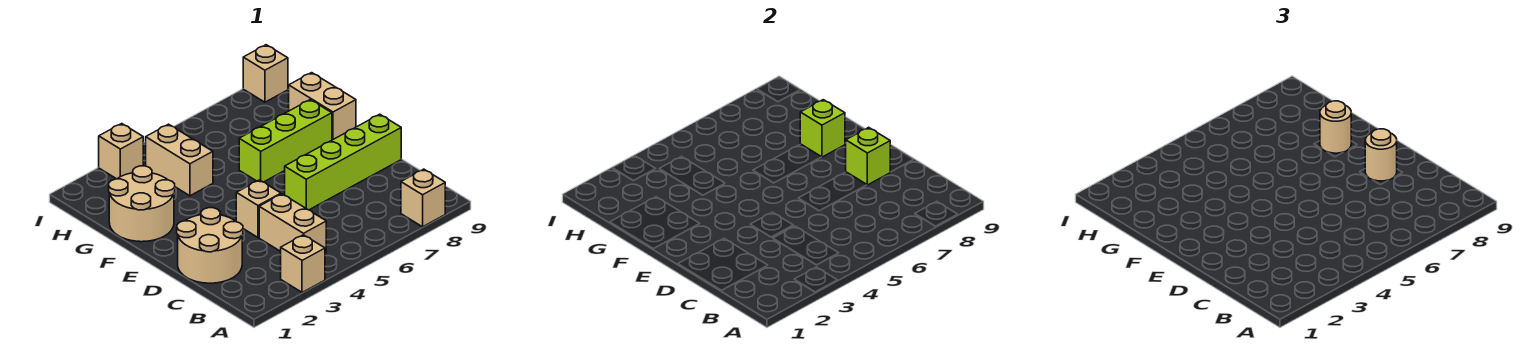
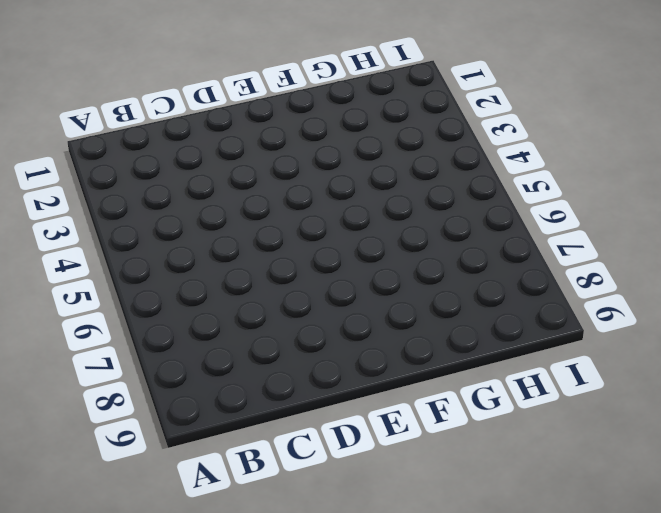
none -> tan 1x1 brick [281,235,325,292]
none -> tan 1x1 brick [401,169,445,227]
none -> tan 1x2 brick [259,194,326,254]

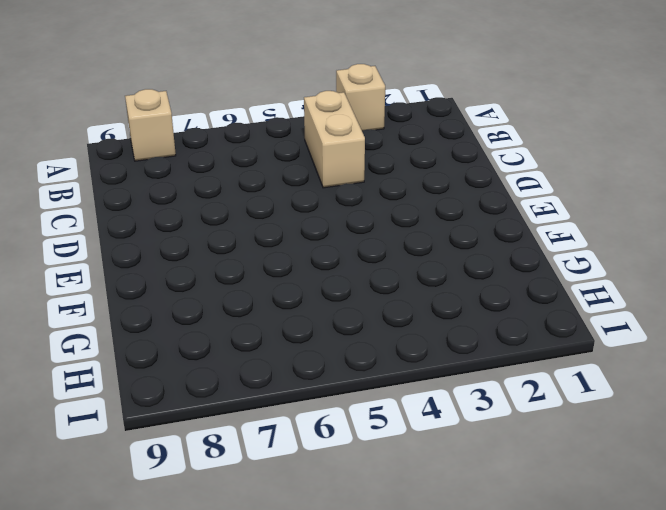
none -> tan 2x2 round brick [177,208,243,283]
none -> tan 1x1 brick [236,180,281,238]
none -> lime 1x4 brick [285,114,401,210]

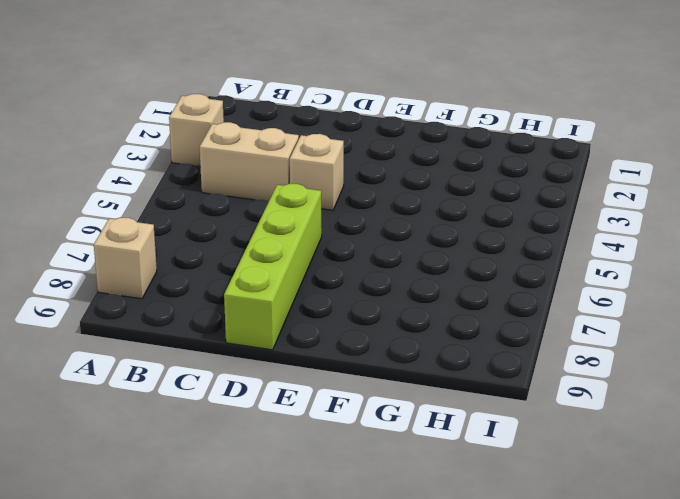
none -> tan 2x2 round brick [177,208,243,283]
none -> tan 2x2 round brick [109,166,175,242]
none -> lime 1x3 brick [239,100,332,182]

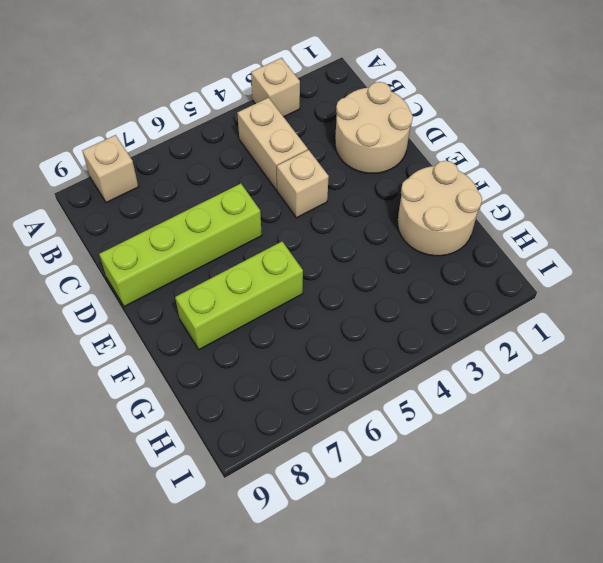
none -> tan 1x2 brick [289,73,356,140]
none -> tan 1x2 brick [146,124,213,196]
none -> tan 1x1 brick [99,124,143,179]

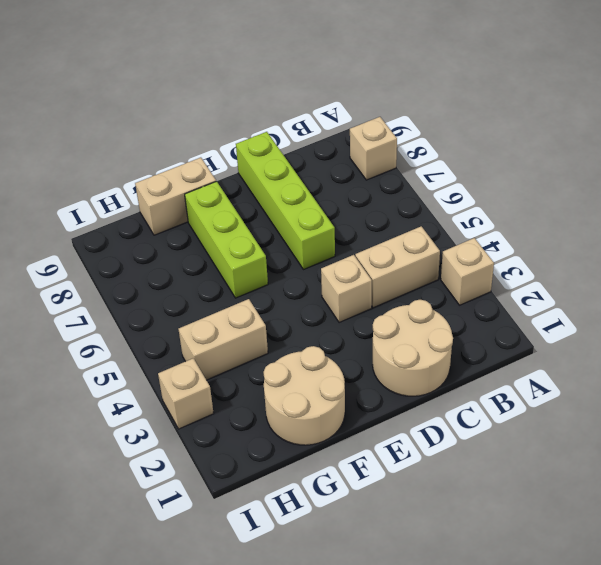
none -> tan 1x1 brick [243,45,288,102]
none -> lime 1x1 brick [846,127,890,185]
none -> lime 1x1 brick [800,100,845,157]

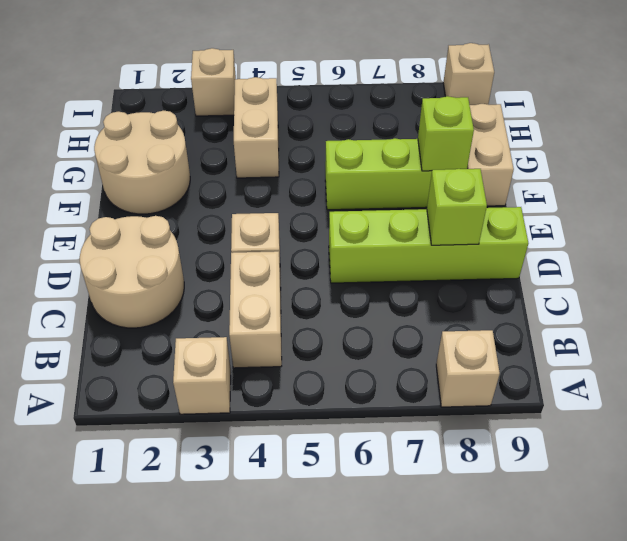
none -> tan 1x1 round brick [1365,129,1397,181]
none -> tan 1x1 round brick [1320,101,1351,153]

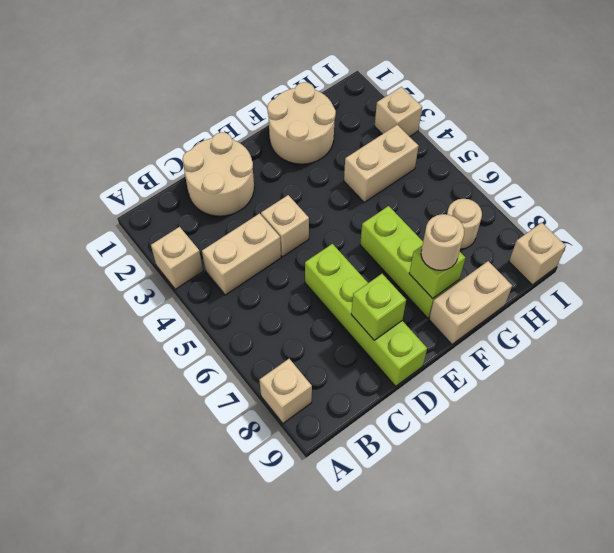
tan 1x1 round brick [447,199,482,249] -> tan 1x1 round brick moved to [1365,129,1397,181]

